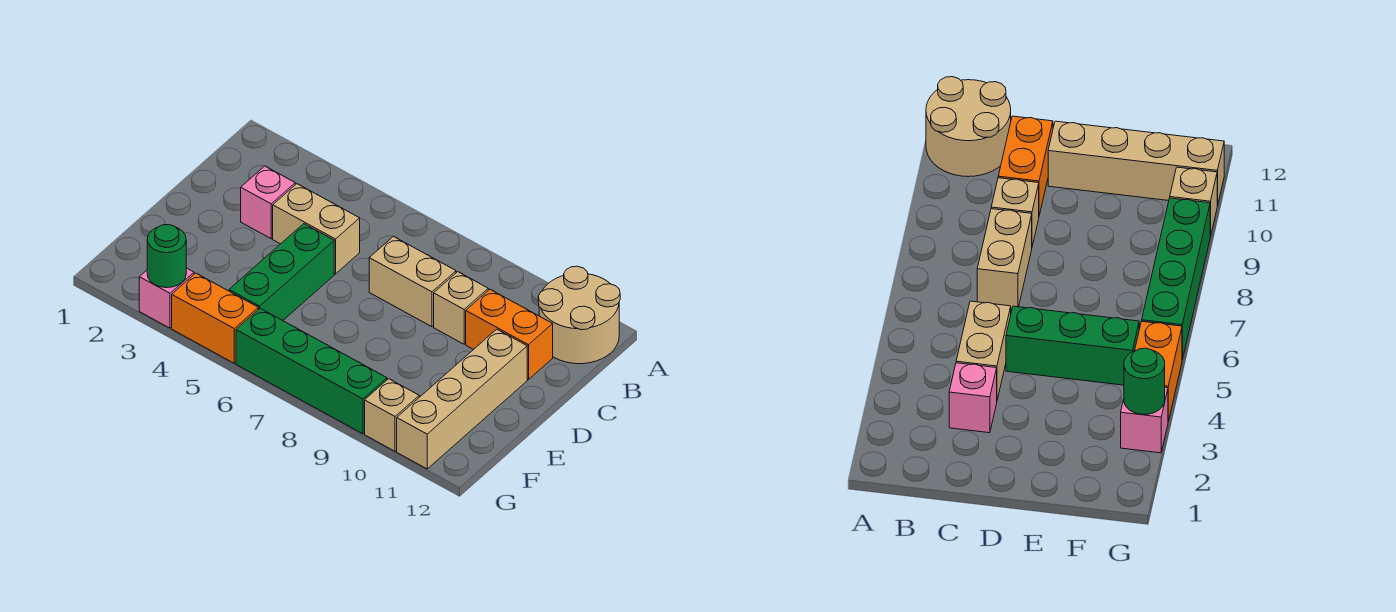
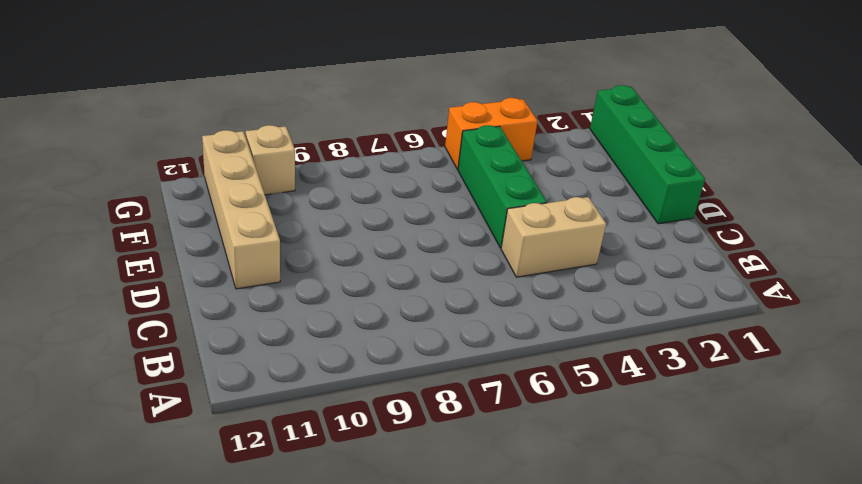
green 1x4 brick [590,85,705,224] -> green 1x4 brick turned to [236,308,387,434]
none -> tan 2x2 round brick [538,266,620,364]
none -> pink 1x1 brick [241,166,295,239]
none -> tan 1x2 brick [369,236,456,327]

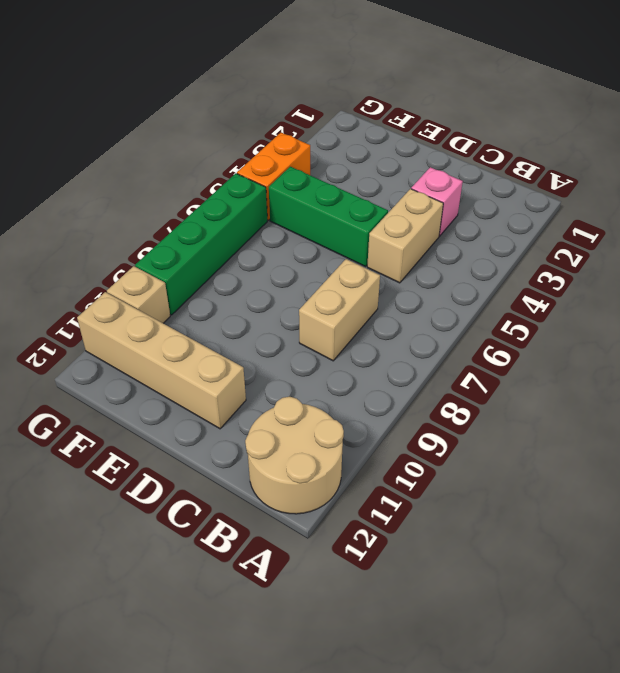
none -> tan 1x1 brick [434,272,488,344]
none -> orange 1x2 brick [466,289,553,380]
none -> pink 1x1 brick [139,268,194,328]

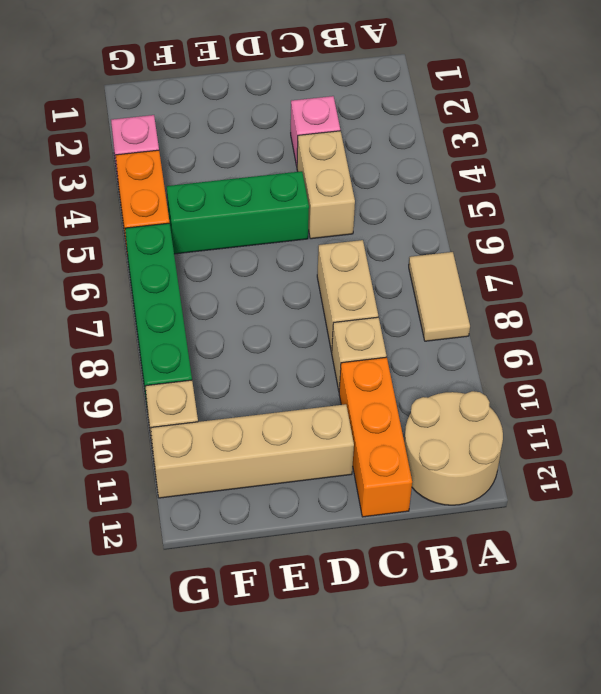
tan 1x2 tile [409,252,470,341] -> none
orange 1x3 brick [339,357,412,517] -> orange 1x2 brick [466,289,553,380]
none -> green 1x1 round brick [147,224,186,288]

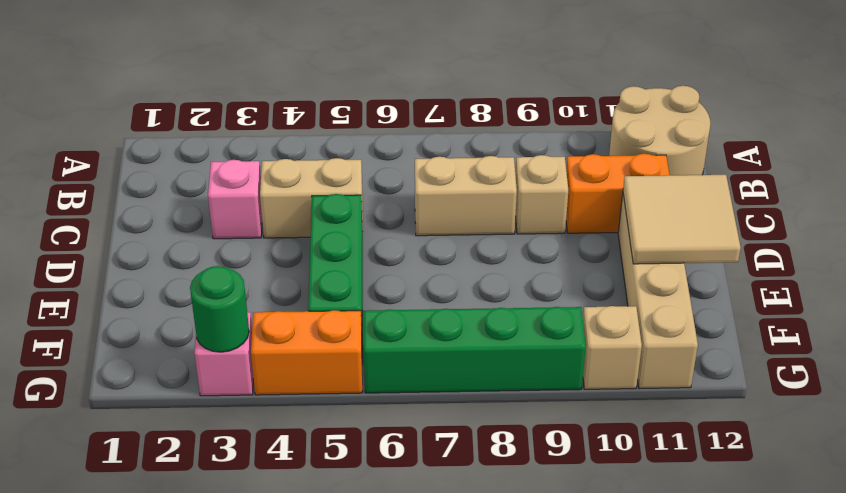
tan 2x2 tile [623,175,741,264] -> none

